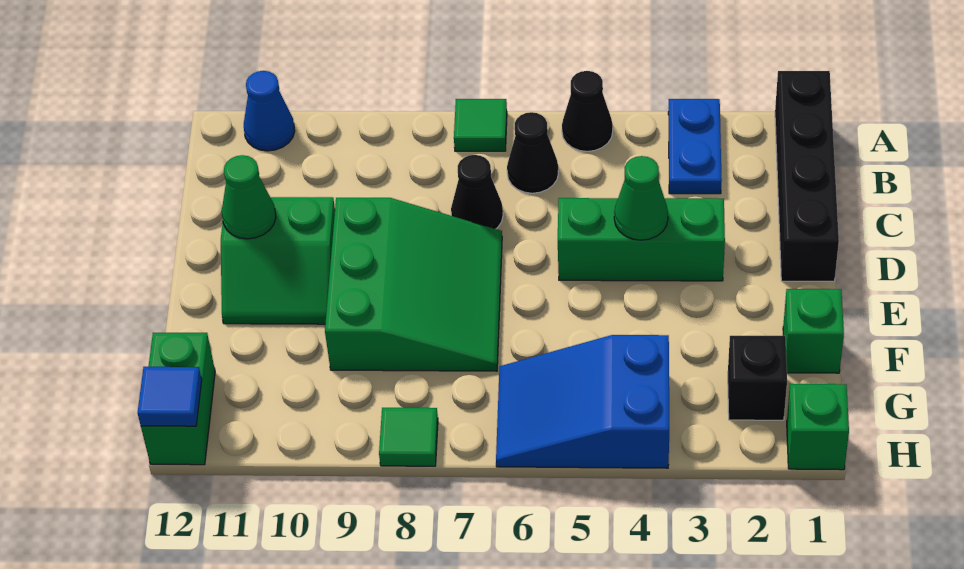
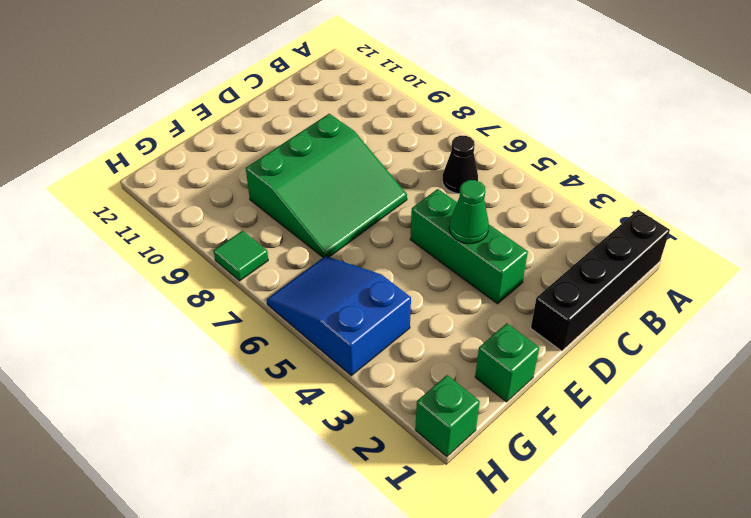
none -> blue 1x2 plate [668,99,722,194]
none -> black 1x1 cone [562,71,613,151]
none -> green 1x1 tile [454,99,507,151]

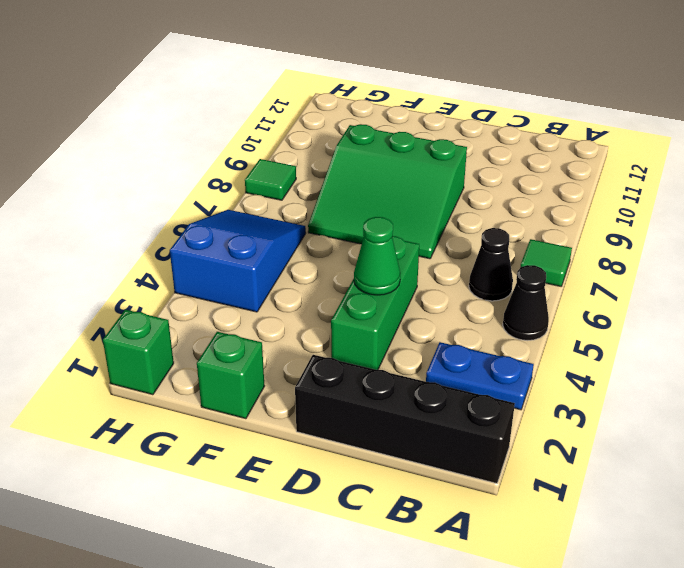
none -> blue 1x1 cone [244,71,295,151]
none -> black 1x1 cone [451,155,503,229]
none -> green 2x2 slope [221,197,335,324]

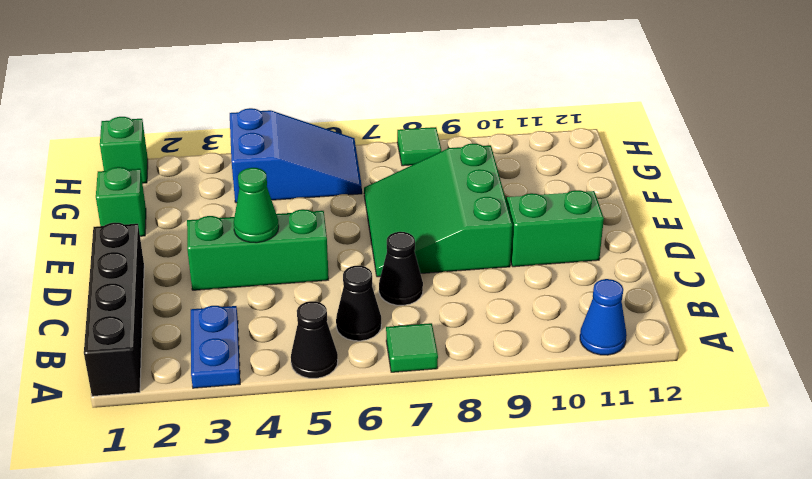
none -> black 1x1 brick [728,336,787,420]
none -> green 1x2 brick [141,333,215,465]
none -> green 1x1 cone [222,155,276,239]

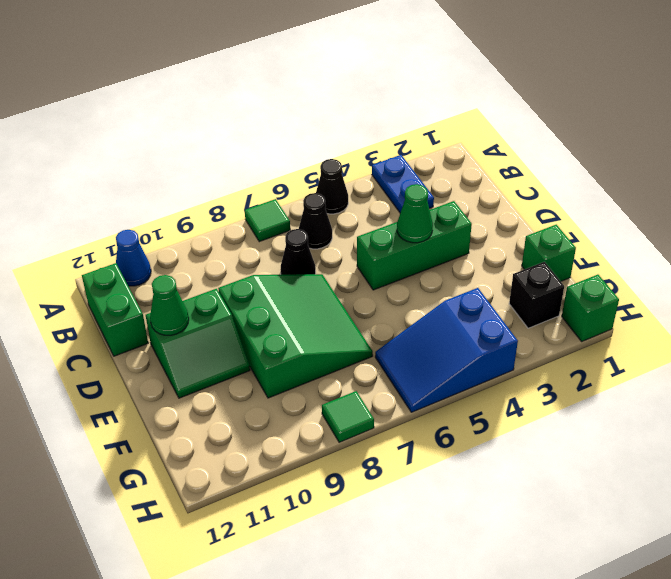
green 1x2 brick [82,263,148,356] -> green 1x2 brick moved to [141,333,215,465]
none -> black 1x4 brick [775,71,839,281]
none -> blue 1x1 tile [137,367,202,426]

